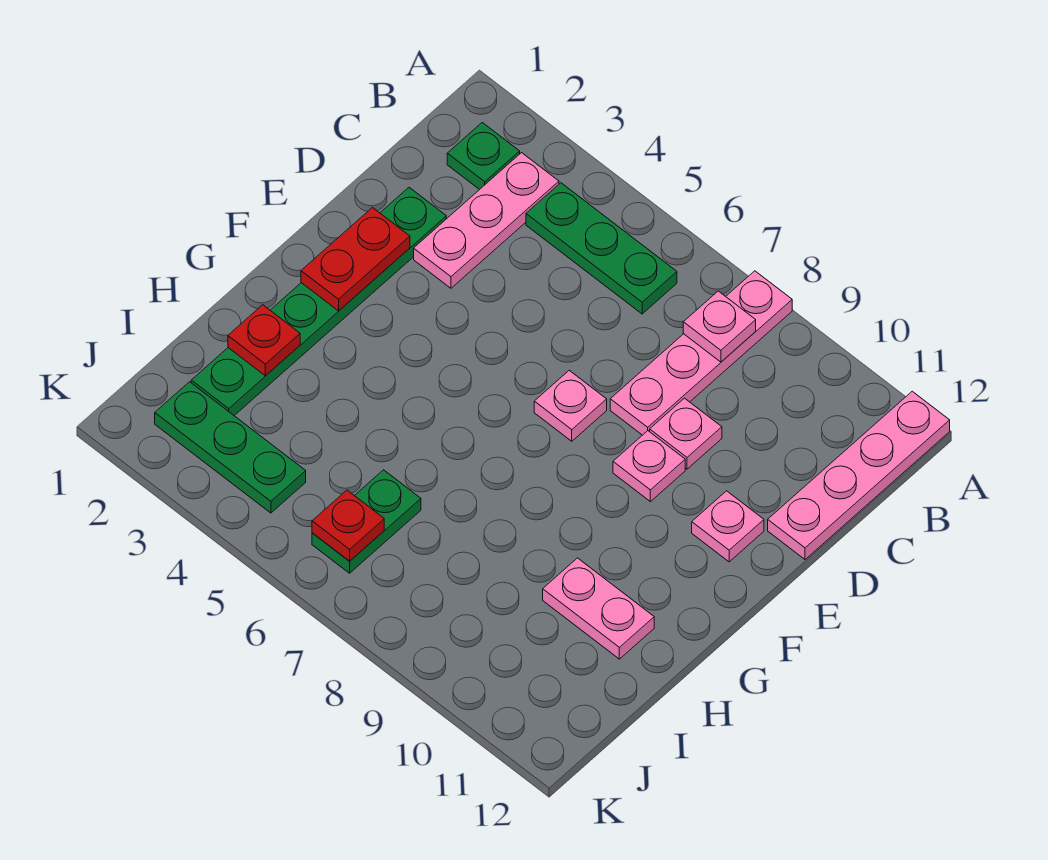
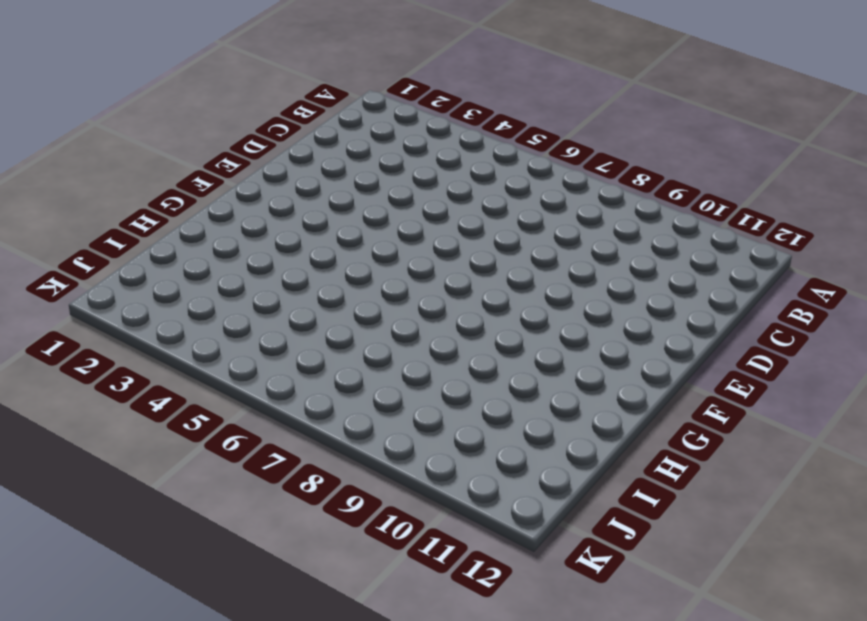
none -> pink 1x4 plate [610,271,792,435]
none -> pink 1x4 plate [768,391,950,559]
none -> green 1x1 plate [447,123,520,190]

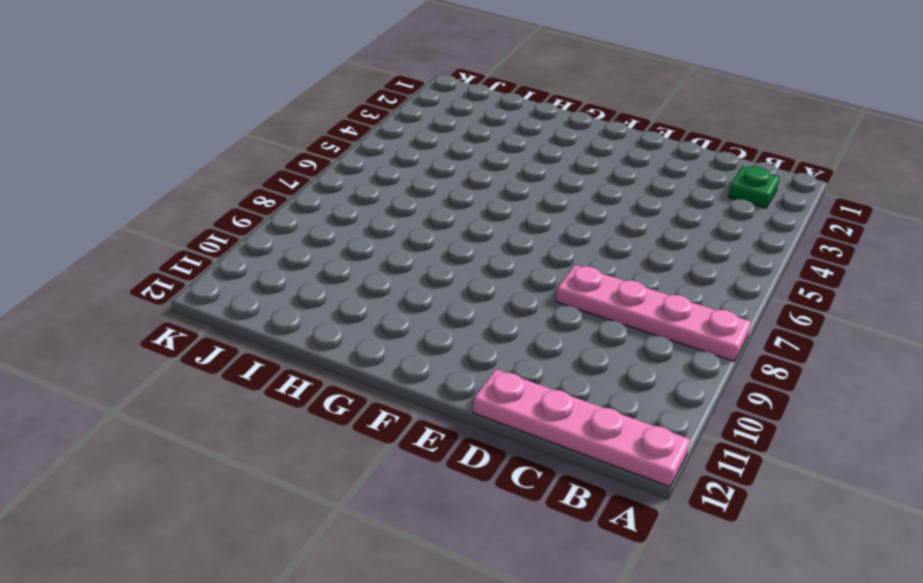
none -> pink 1x3 plate [414,153,559,288]
none -> green 1x3 plate [526,183,677,314]
none -> green 1x6 plate [191,188,446,416]

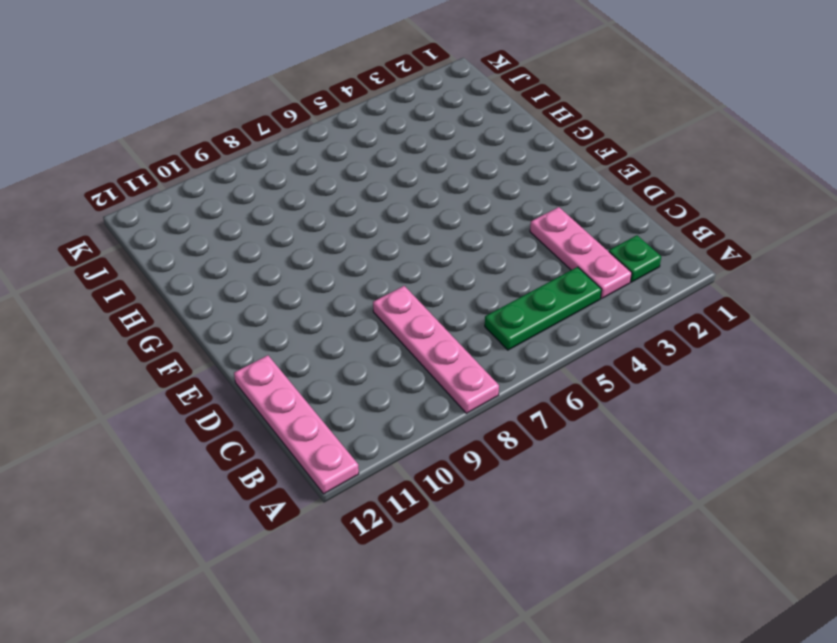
none -> green 1x6 plate [191,188,446,416]
none -> pink 1x1 plate [650,398,722,469]
none -> pink 1x1 plate [534,370,607,441]

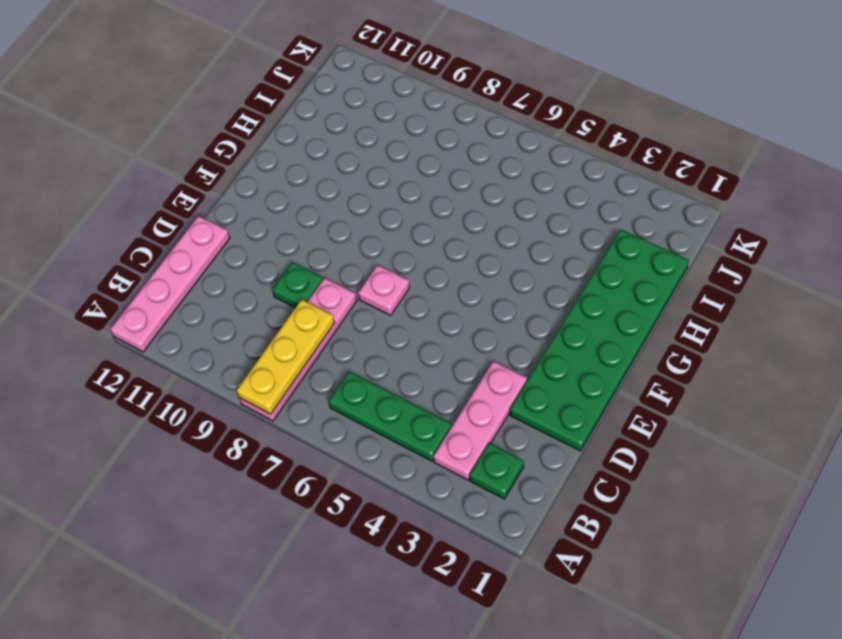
yellow 1x3 plate [237,300,335,414] -> pink 1x1 plate [683,291,756,362]
green 2x6 plate [510,230,689,451] -> green 1x6 plate [191,188,446,416]
green 1x1 plate [272,262,323,308] -> pink 1x1 plate [650,398,722,469]
none -> pink 1x1 plate [613,431,685,502]
none -> pink 1x1 plate [692,491,764,562]
none -> pink 1x2 plate [543,558,654,659]

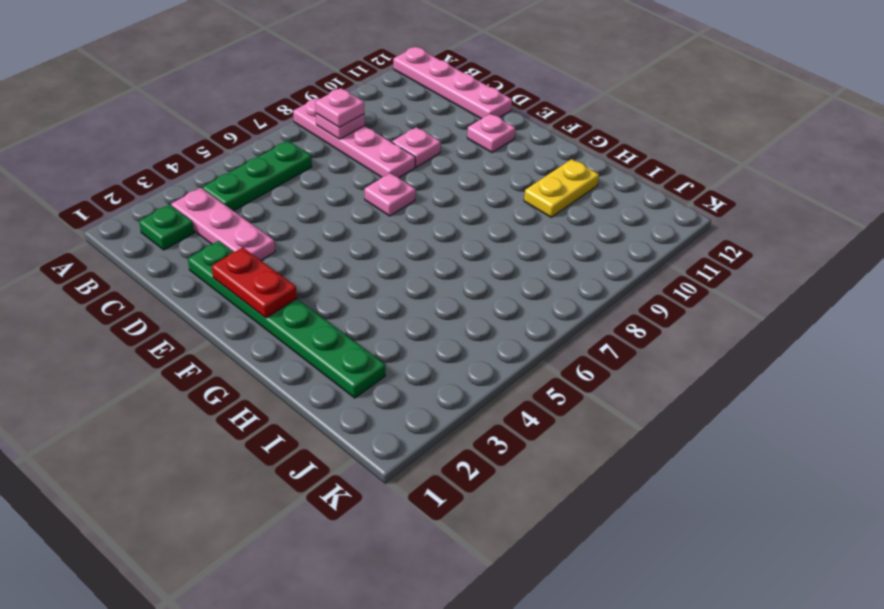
pink 1x1 plate [315,88,364,127] -> pink 1x1 plate moved to [613,431,685,502]
yellow 1x2 plate [524,159,599,217] -> pink 1x2 plate [543,558,654,659]
none -> green 1x2 plate [312,470,421,573]
none -> green 1x3 plate [155,382,306,513]
none -> red 1x1 plate [228,305,300,376]

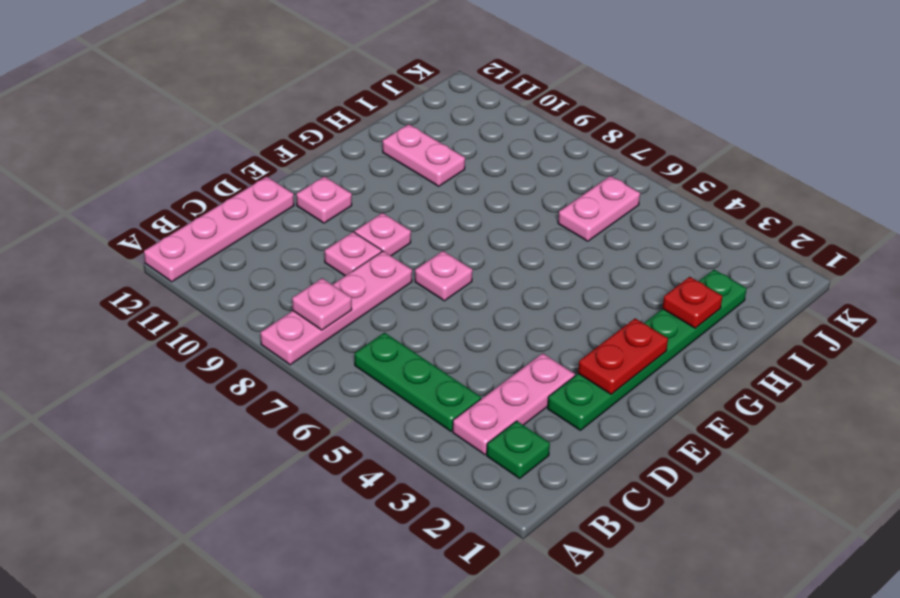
pink 1x2 plate [558,176,640,241] -> green 1x2 plate [312,470,421,573]
none -> green 1x3 plate [155,382,306,513]
none -> red 1x1 plate [312,490,384,561]

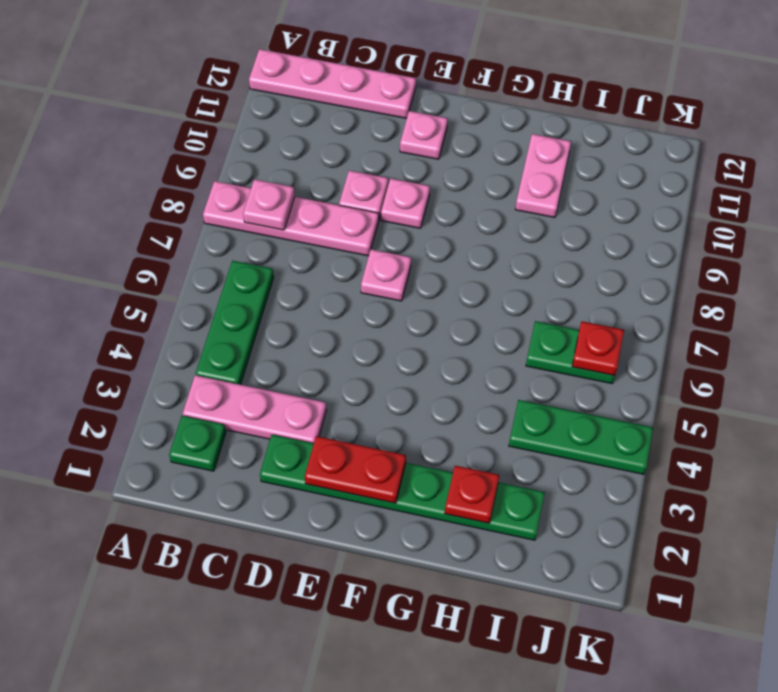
green 1x3 plate [509,400,653,474] -> green 1x3 plate turned to [155,382,306,513]

